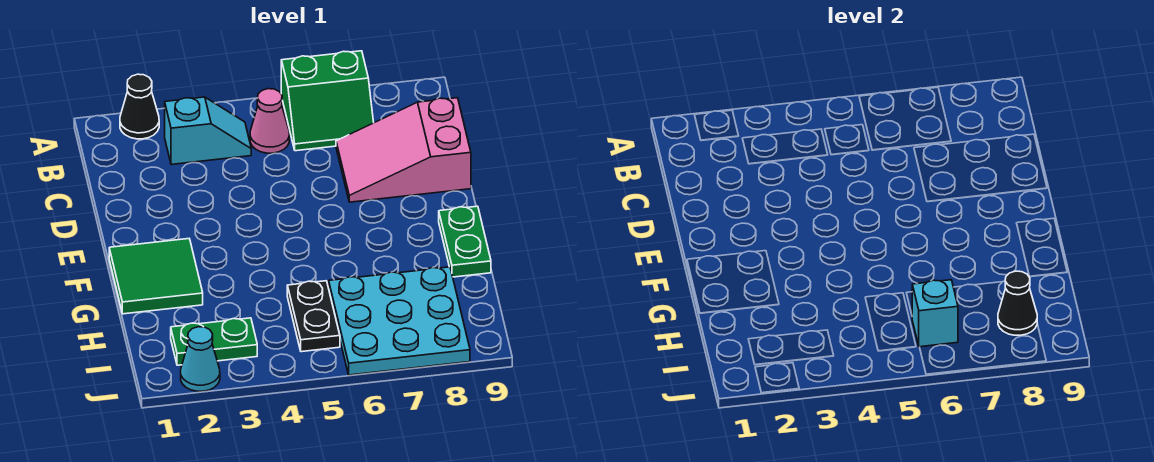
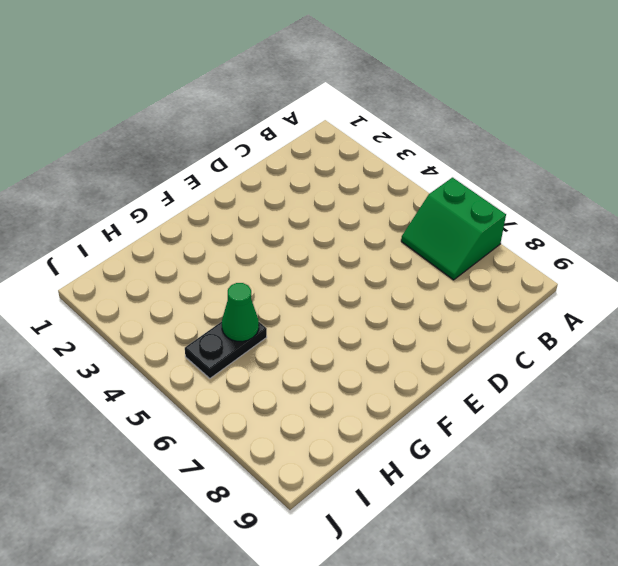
green 1x1 cone [222,283,259,342] -> none
none -> black 1x1 cone [120,74,159,139]
none -> cyan 1x2 slope [165,97,251,165]
none -> pink 1x1 cone [250,89,289,153]

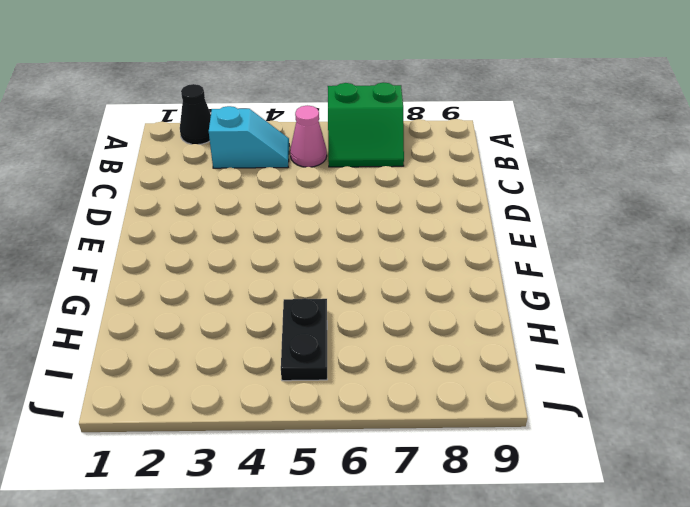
none -> pink 2x3 slope [336,98,471,202]
none -> green 2x2 tile [109,239,203,314]
none -> green 1x2 plate [439,206,491,277]

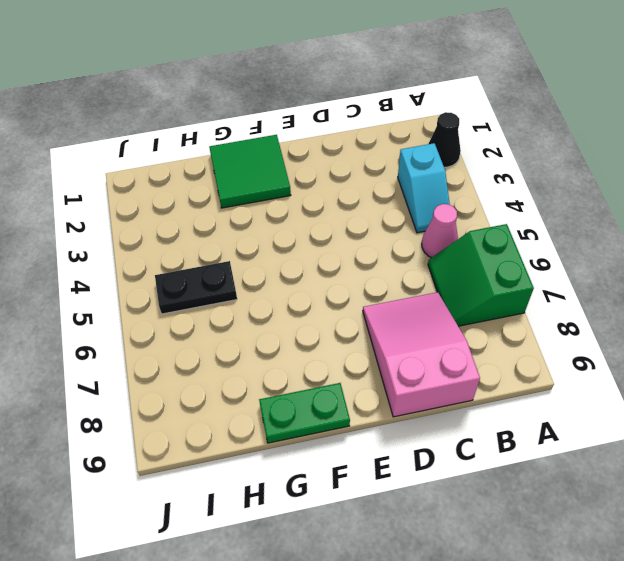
none -> cyan 3x3 plate [329,267,470,375]
none -> green 1x2 plate [171,318,257,365]
none -> cyan 1x1 cone [181,327,220,391]

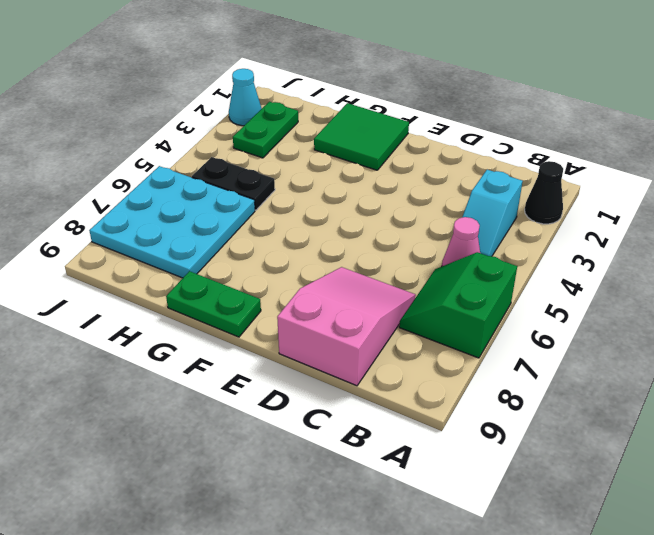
none -> cyan 1x1 brick [912,280,958,347]
none -> black 1x1 cone [998,271,1037,335]

